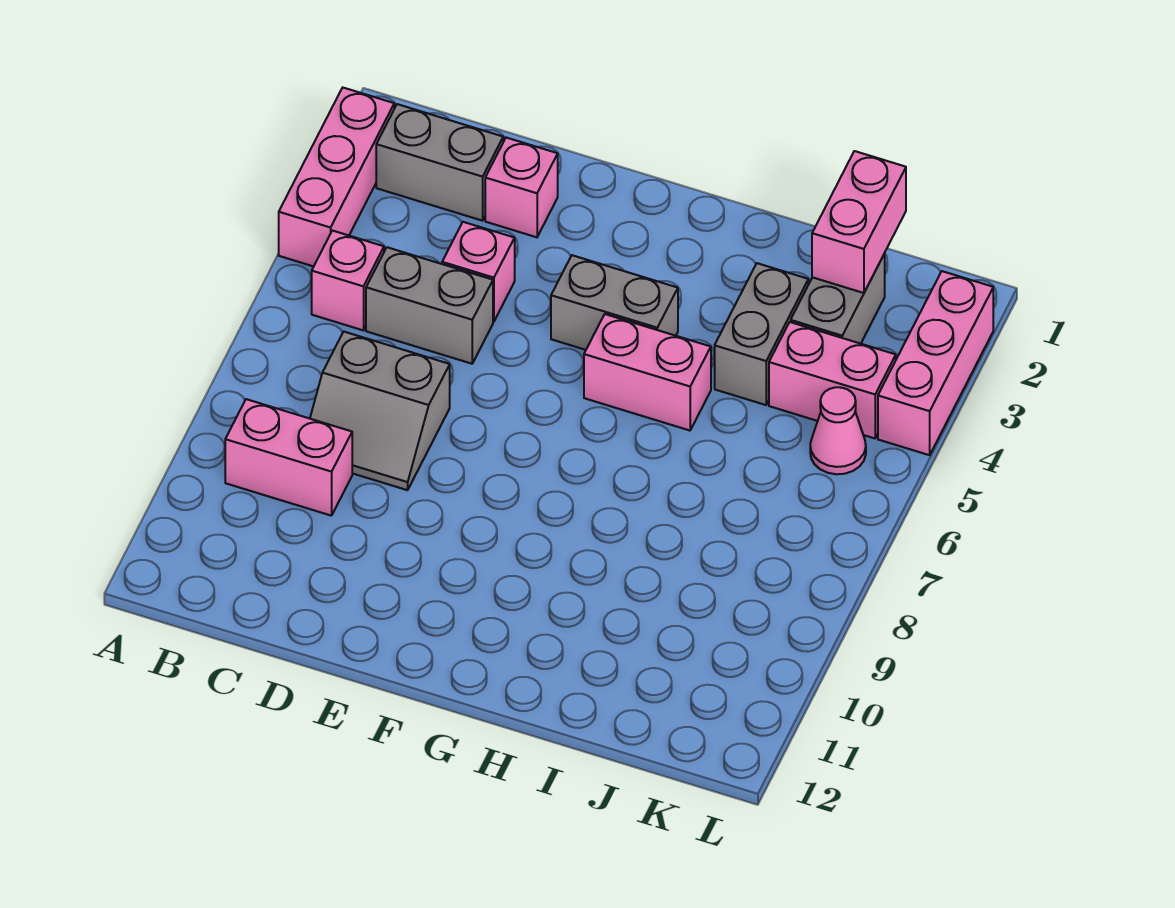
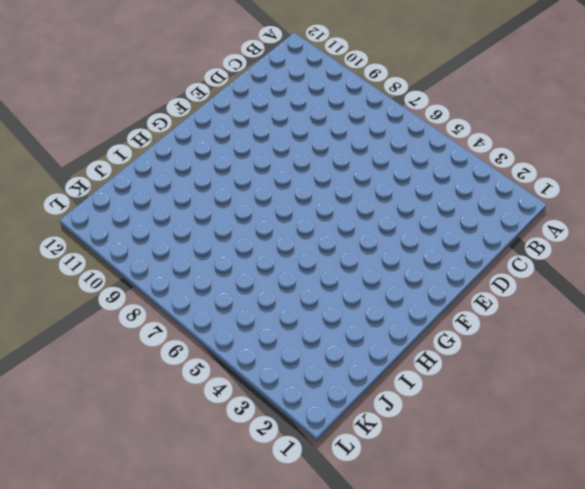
none -> pink 1x3 brick [279,88,394,266]
none -> grey 1x2 brick [376,104,503,221]
none -> pink 1x1 brick [312,231,384,330]

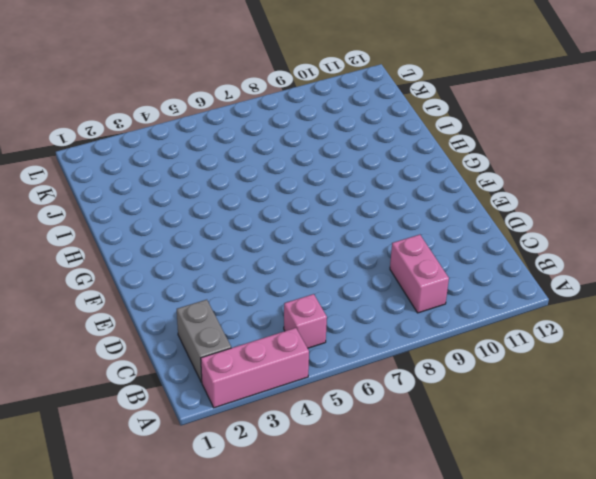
none -> grey 1x2 brick [366,247,493,364]
none -> grey 2x2 slope [310,332,450,490]
none -> pink 1x1 brick [485,138,558,237]

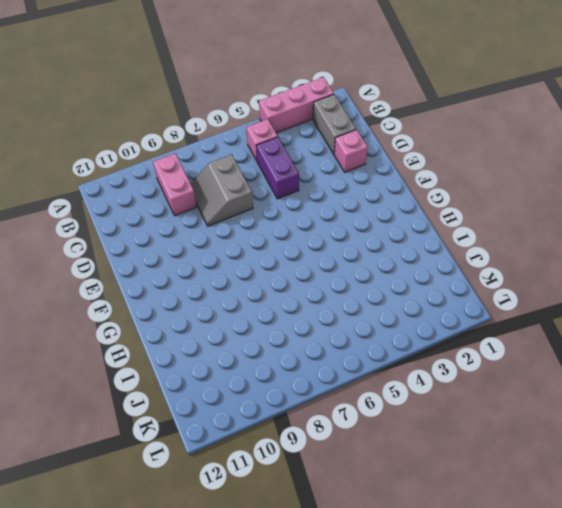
purple 1x2 brick [256,137,299,199] -> grey 1x2 brick [366,247,493,364]
none -> pink 1x1 brick [442,222,515,322]
none -> grey 1x2 brick [551,255,678,350]
none -> pink 1x2 brick [584,314,711,430]

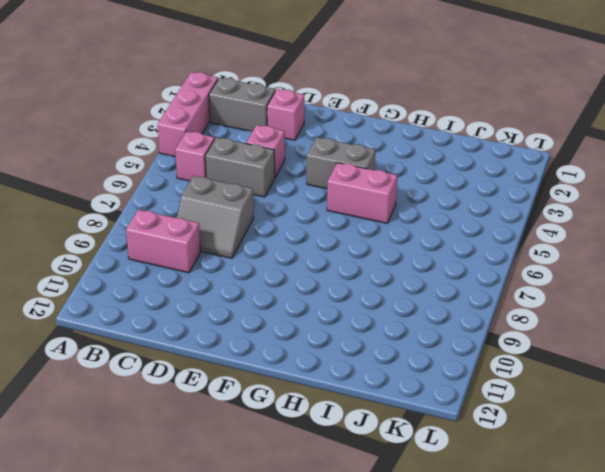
none -> grey 1x2 brick [715,263,808,405]
none -> grey 1x2 brick [791,254,885,344]
none -> pink 1x2 brick [769,322,896,438]

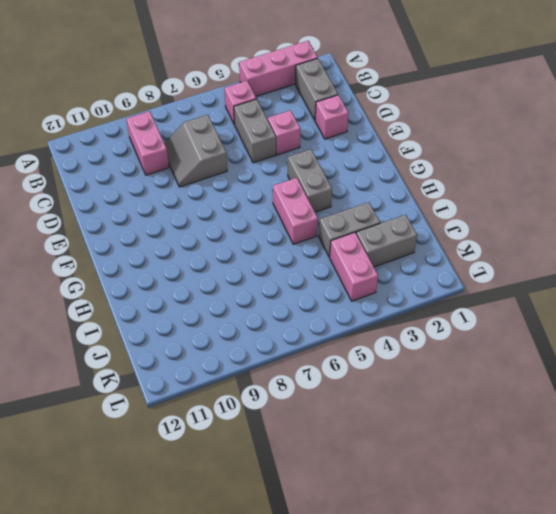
none -> pink 1x1 cone [810,387,866,474]
none -> pink 1x3 brick [878,271,993,455]
none -> pink 1x2 brick [812,151,906,293]

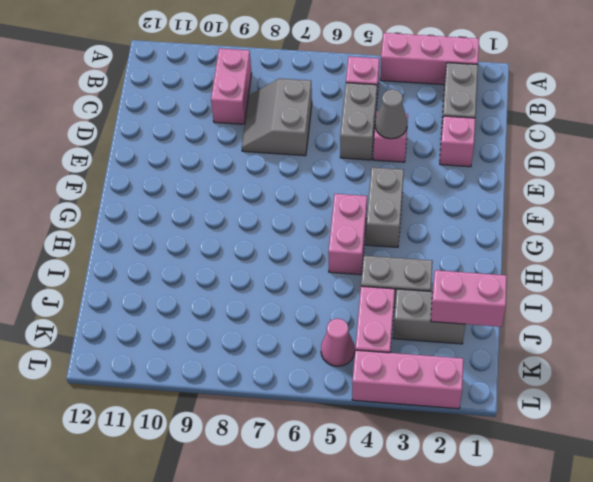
grey 1x1 cone [375,89,407,139] -> none

